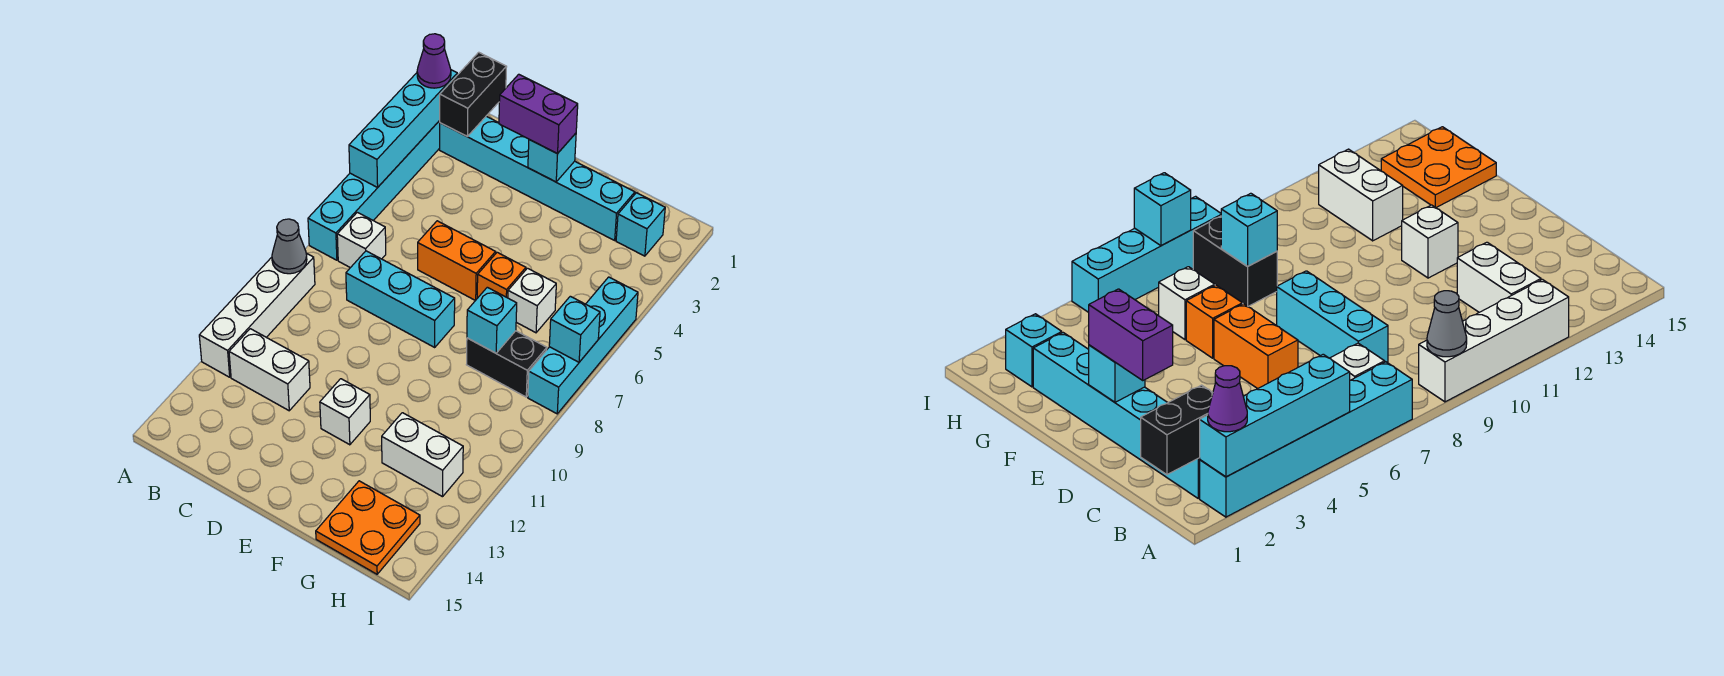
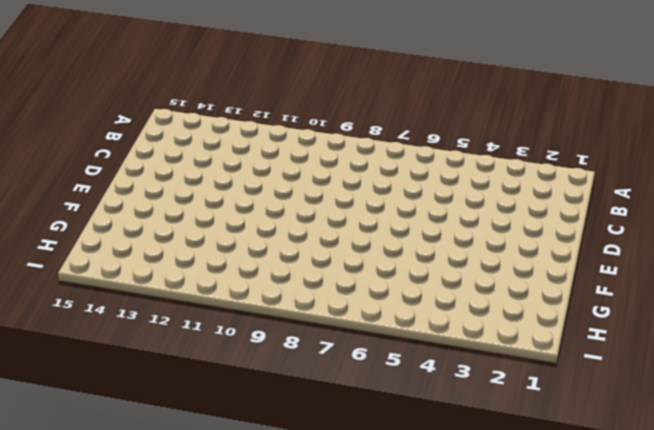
none -> cyan 1x6 brick [308,121,440,260]
none -> white 1x4 brick [199,253,315,377]
none -> cyan 1x6 brick [440,116,635,240]

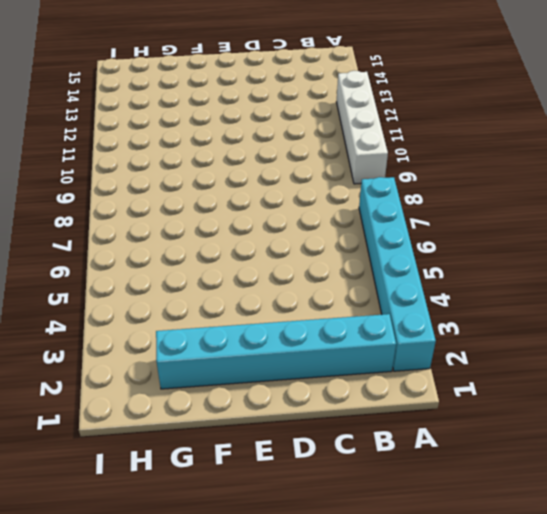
none -> white 1x1 brick [337,212,386,268]
none -> white 1x2 brick [229,329,310,411]
none -> cyan 1x3 brick [346,251,455,347]

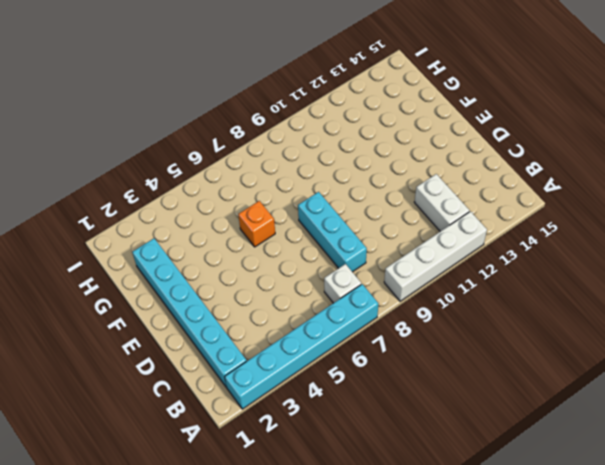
none -> orange 1x2 brick [418,221,496,301]
none -> white 1x1 brick [320,379,370,445]
none -> white 1x1 brick [508,268,556,333]

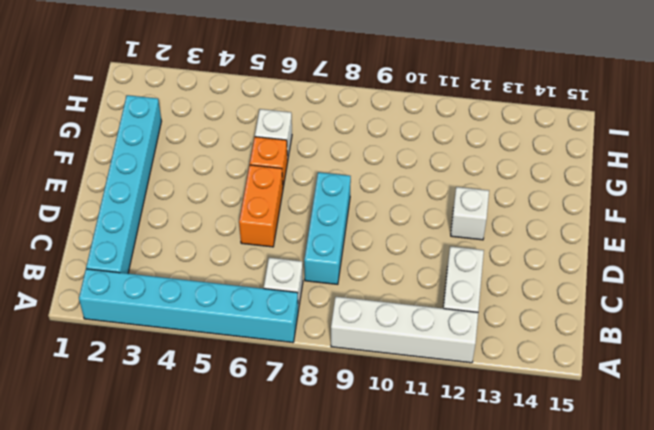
none -> black 1x2 brick [466,331,547,397]
none -> white 1x2 brick [382,413,463,497]
none -> orange 2x2 plate [316,481,420,574]

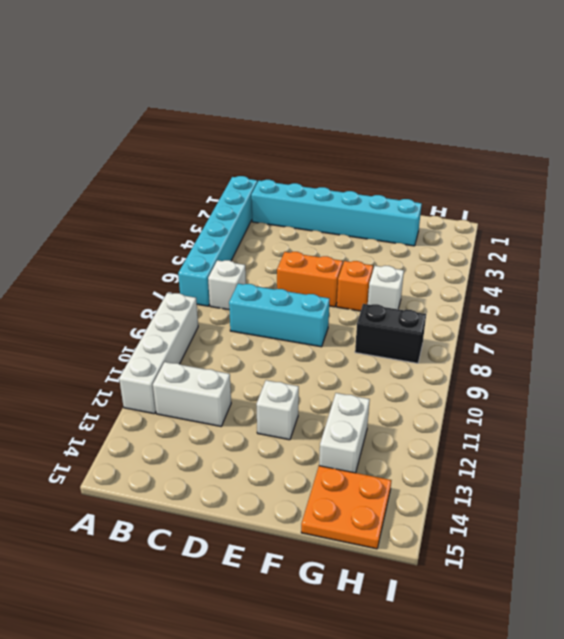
white 1x2 brick [319,393,370,473] -> white 1x2 brick turned to [382,413,463,497]
none -> cyan 1x1 brick [616,193,665,256]
none -> cyan 1x4 brick [528,277,638,414]
none -> cyan 1x4 brick [349,70,457,187]

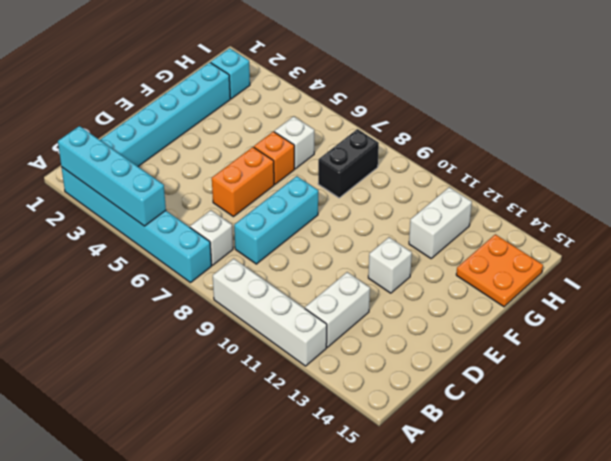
none -> cyan 1x4 brick [528,277,638,414]
none -> grey 1x1 cone [272,219,307,274]
none -> black 1x2 brick [439,52,506,136]

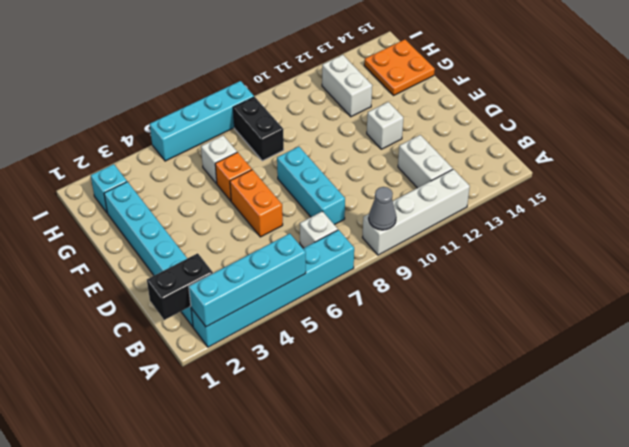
none -> cyan 1x1 brick [528,133,576,182]
none -> cyan 1x1 brick [467,287,517,353]
none -> cyan 1x1 brick [549,296,600,362]

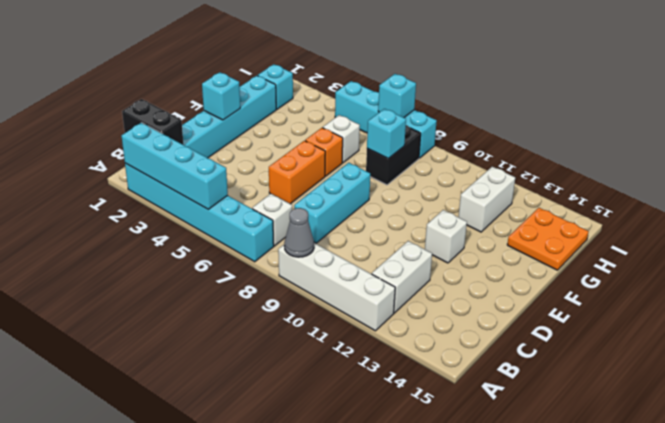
none -> purple 1x1 cone [417,34,451,88]
none -> purple 1x2 brick [499,74,578,154]

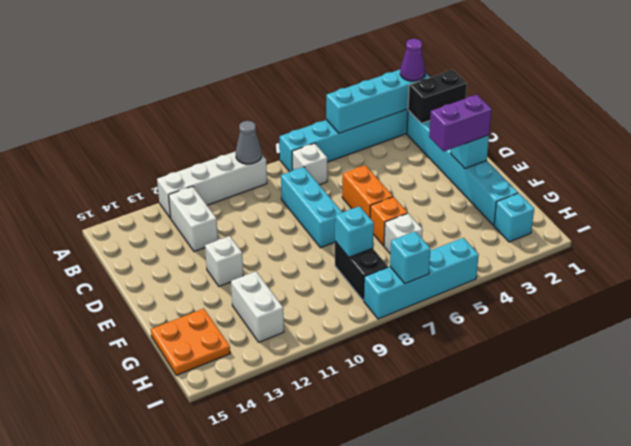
purple 1x2 brick [429,95,492,152] -> purple 1x2 brick turned to [499,74,578,154]

